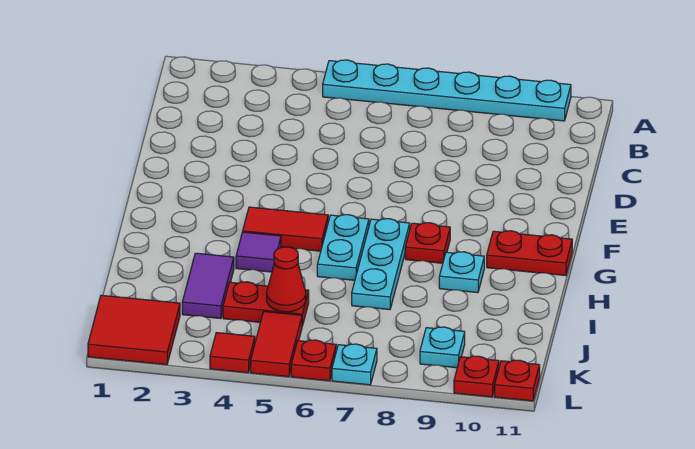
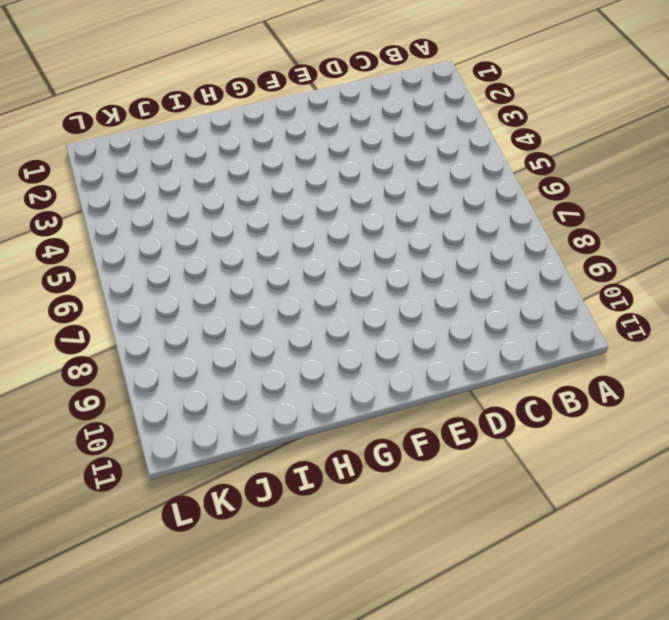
none -> cyan 1x6 plate [323,60,571,121]
none -> red 1x2 tile [243,207,328,251]
none -> cyan 1x2 plate [317,215,369,280]

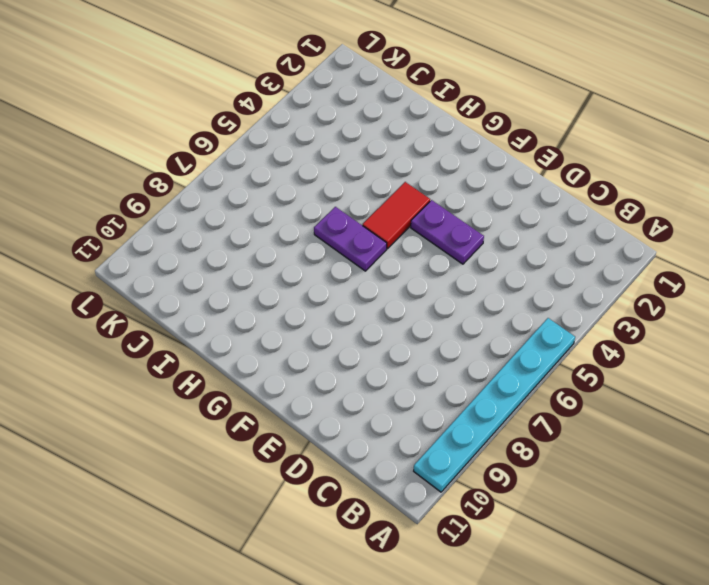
purple 1x2 plate [411,200,484,264] -> none
purple 1x2 plate [314,207,387,271] -> cyan 1x2 plate [317,215,369,280]
none -> cyan 1x3 plate [352,219,410,310]
none -> red 1x1 plate [405,223,450,263]
none -> red 1x2 plate [487,231,572,276]

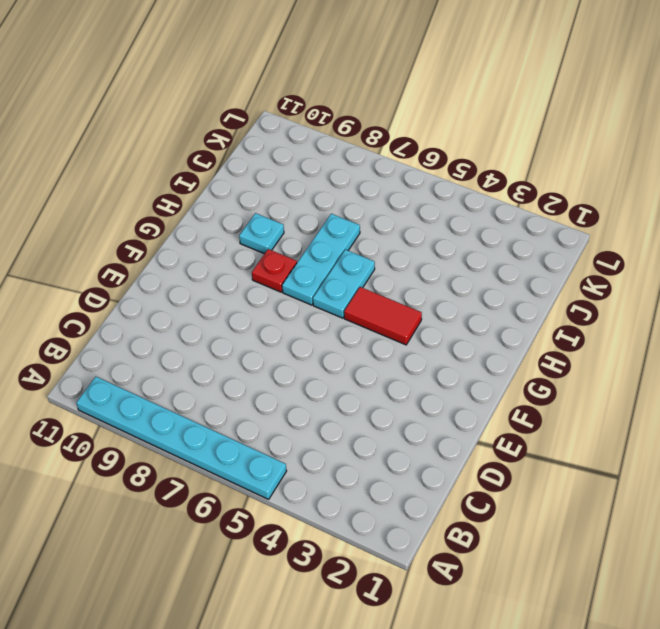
none -> red 1x2 plate [487,231,572,276]
none -> purple 1x1 tile [236,232,281,272]
none -> purple 1x2 tile [182,253,234,319]

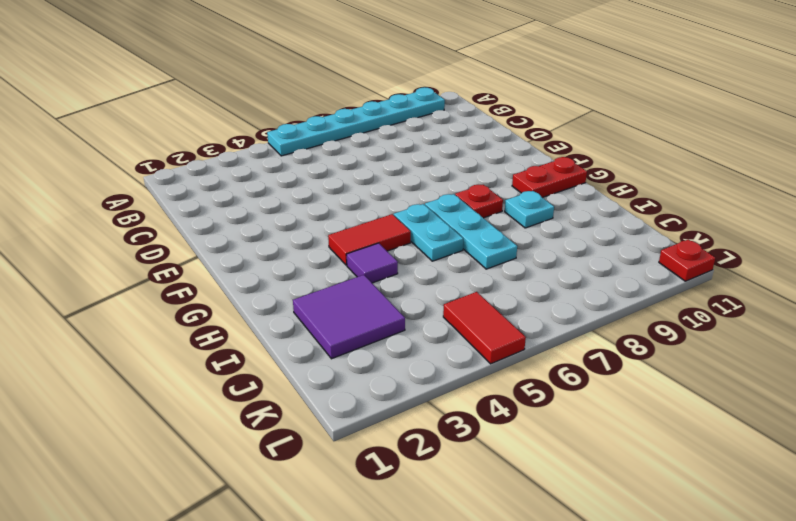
purple 2x2 tile [293,275,405,359] -> purple 1x2 tile [182,253,234,319]
none -> red 1x2 plate [223,282,309,326]
none -> red 2x2 tile [88,295,180,365]
none -> cyan 1x1 plate [420,327,465,368]

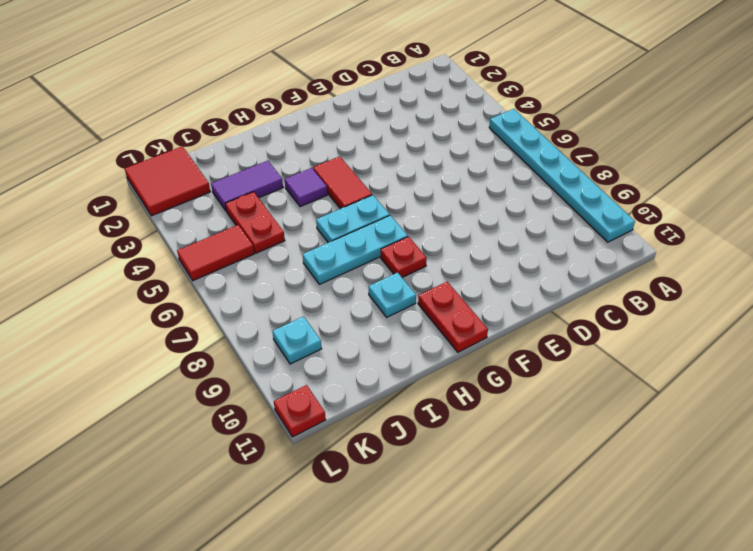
none -> red 1x1 tile [210,333,255,373]
none -> red 1x1 plate [291,340,336,381]
none -> cyan 1x1 plate [332,344,377,385]

